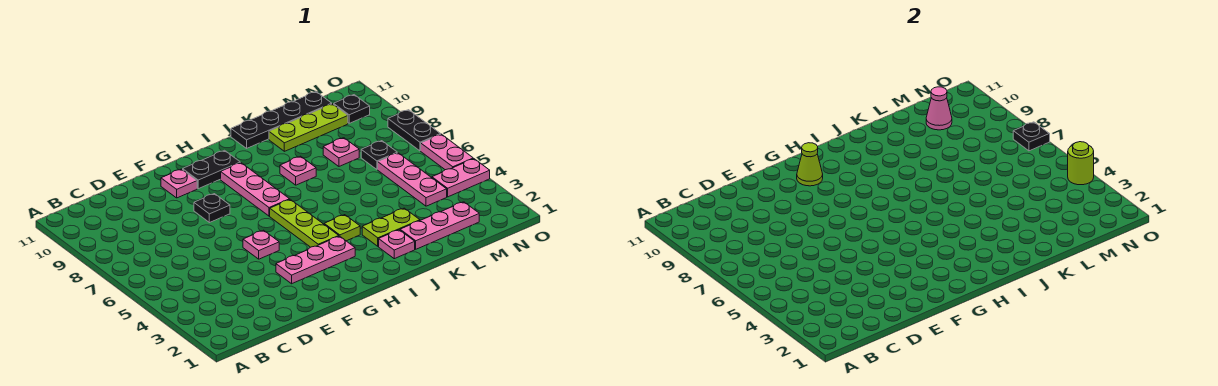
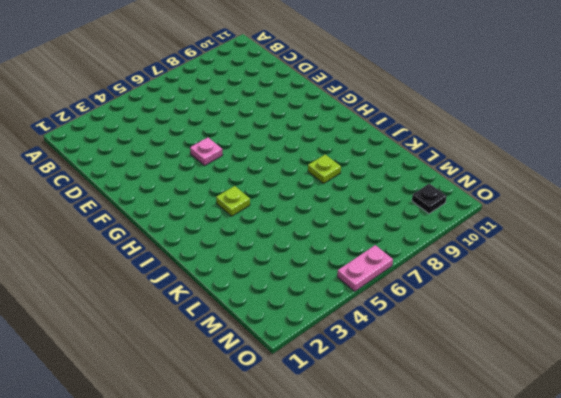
lime 1x1 plate [308,155,341,183] -> pink 1x1 plate [280,156,316,185]
none -> pink 1x3 plate [276,236,355,284]
none -> black 1x1 plate [194,194,230,223]
none -> pink 1x1 plate [161,169,197,198]

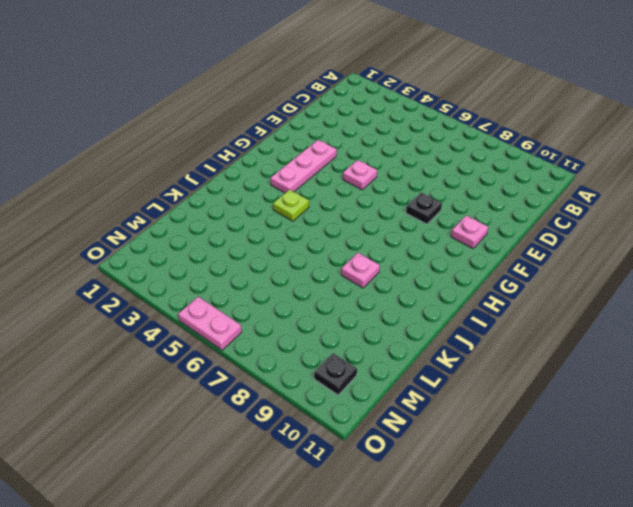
none -> black 1x2 plate [183,150,240,189]
none -> lime 1x3 plate [270,199,339,247]
none -> pink 1x3 plate [221,163,290,216]

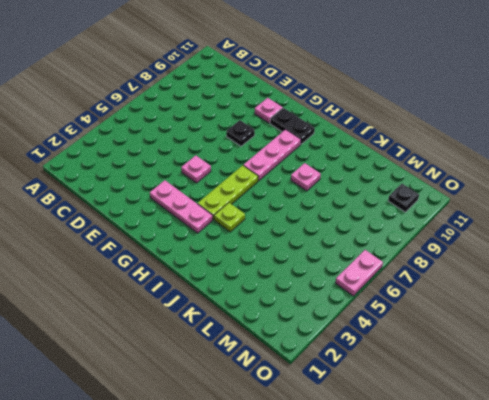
none -> pink 1x1 plate [379,230,415,259]
none -> lime 1x2 plate [362,208,420,246]
none -> black 1x4 plate [231,92,332,148]

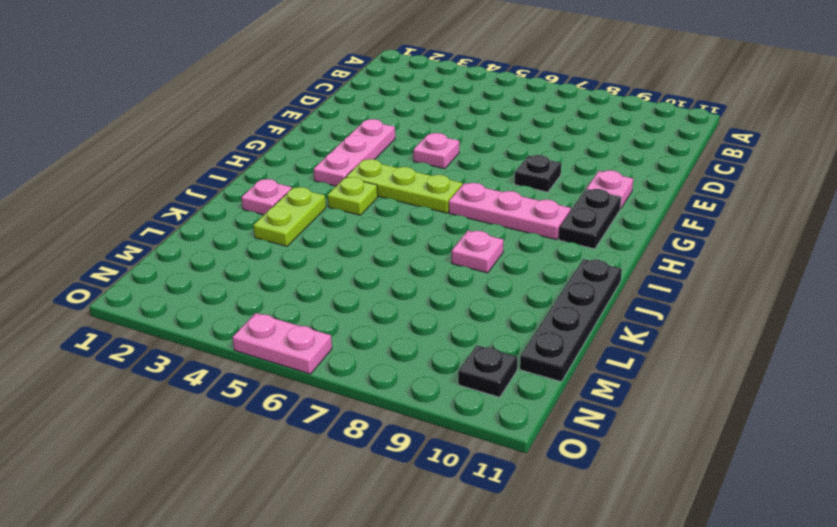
none -> pink 1x3 plate [400,202,479,249]
none -> lime 1x3 plate [269,104,348,151]
none -> pink 1x1 plate [323,138,359,166]

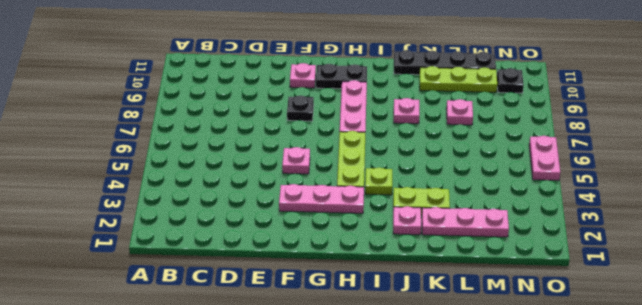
none -> pink 1x3 plate [378,153,447,206]
none -> black 1x1 plate [361,141,397,169]
none -> pink 1x2 plate [432,159,490,197]

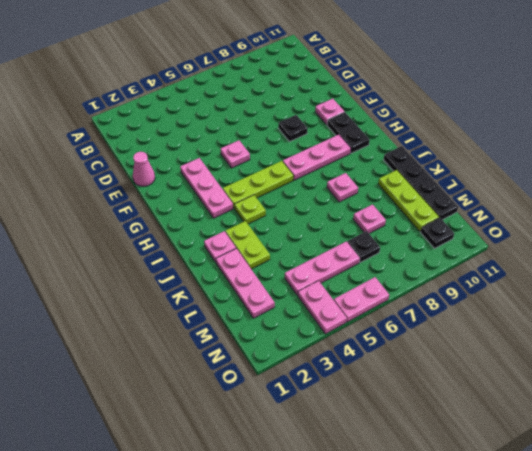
pink 1x1 cone [133,152,155,186] -> pink 1x1 cone moved to [926,87,952,130]
none -> black 1x2 plate [388,110,440,151]
none -> lime 1x1 cone [797,143,823,186]
none -> lime 1x1 round brick [1068,142,1094,185]

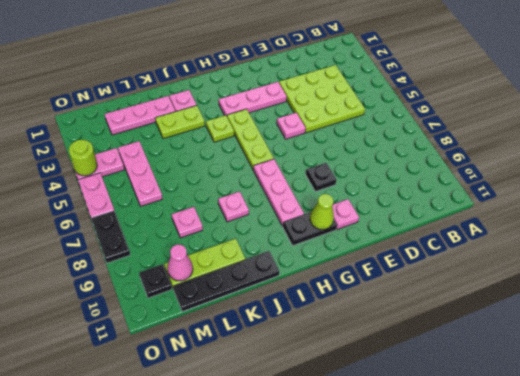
lime 3x3 plate [279,65,365,133] -> none
none -> black 1x1 plate [361,141,397,169]
none -> black 1x1 plate [1013,122,1050,151]

